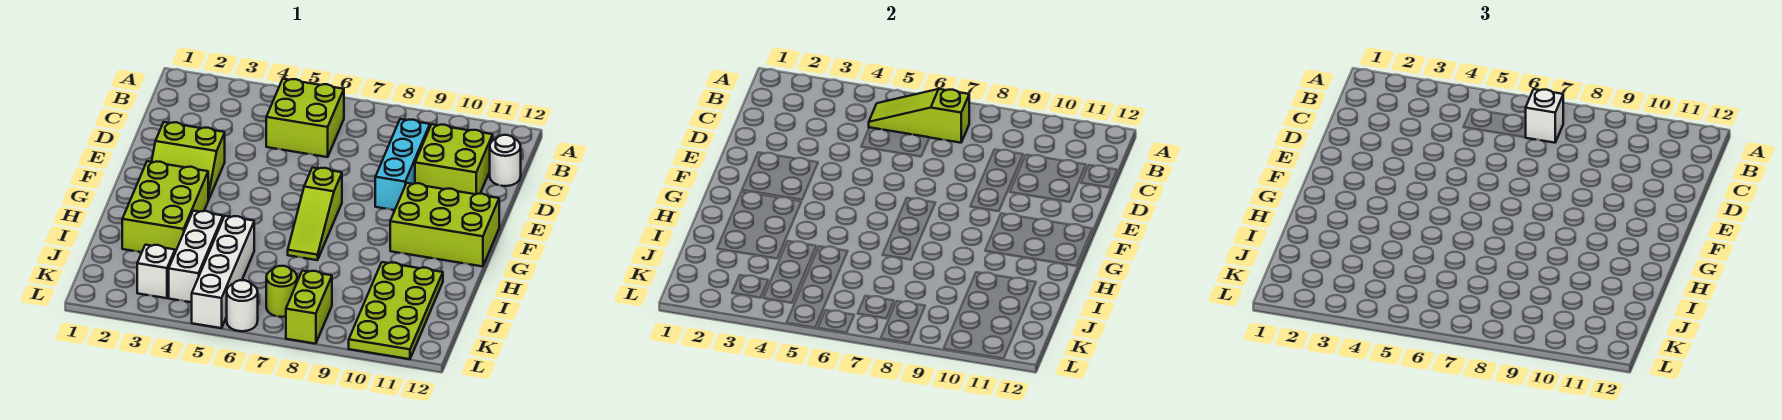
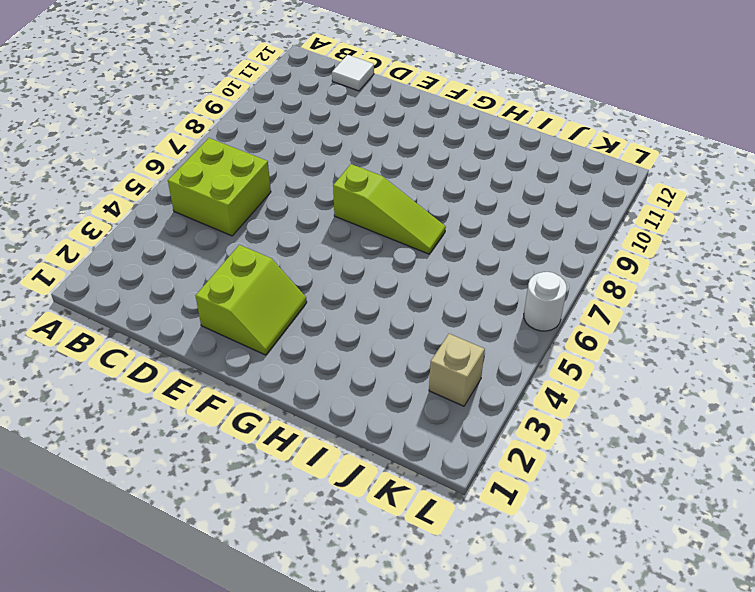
white 1x1 tile [332,55,374,91] -> white 1x1 round brick [490,135,521,186]
tan 1x1 brick [429,334,485,406] -> white 1x1 brick [137,245,175,298]
none -> cyan 1x3 brick [375,119,430,210]
none -> lime 2x2 brick [415,124,493,194]
none -> lime 2x3 brick [390,183,499,267]

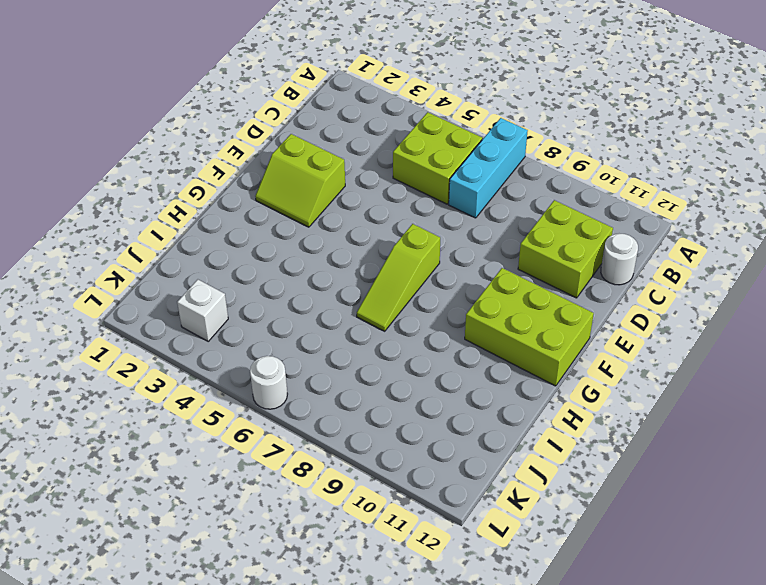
cyan 1x3 brick [449,118,528,218] -> cyan 1x3 brick moved to [375,119,430,210]
none -> lime 2x3 brick [122,161,208,252]
none -> white 1x3 brick [169,211,223,302]
none -> white 1x4 brick [192,216,254,328]

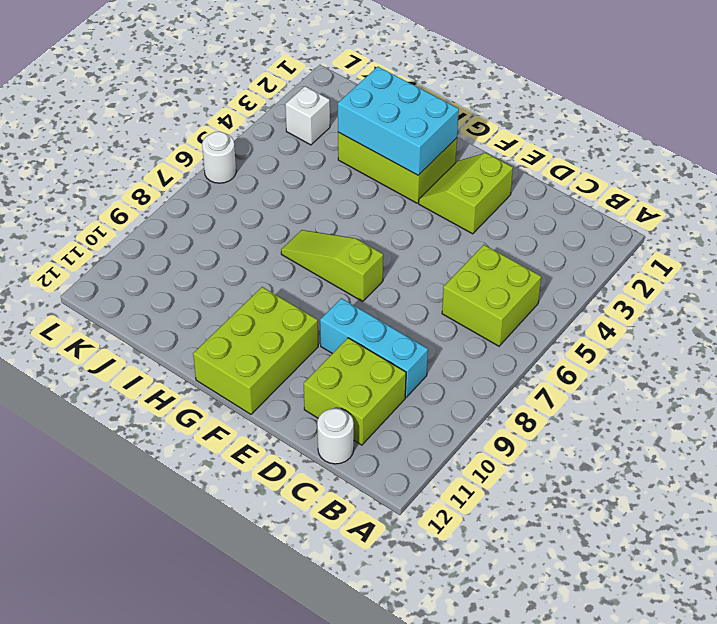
cyan 2x3 brick [338,67,459,175] -> none
none -> white 1x3 brick [169,211,223,302]
none -> white 1x4 brick [192,216,254,328]
none -> lime 2x4 plate [349,262,443,359]

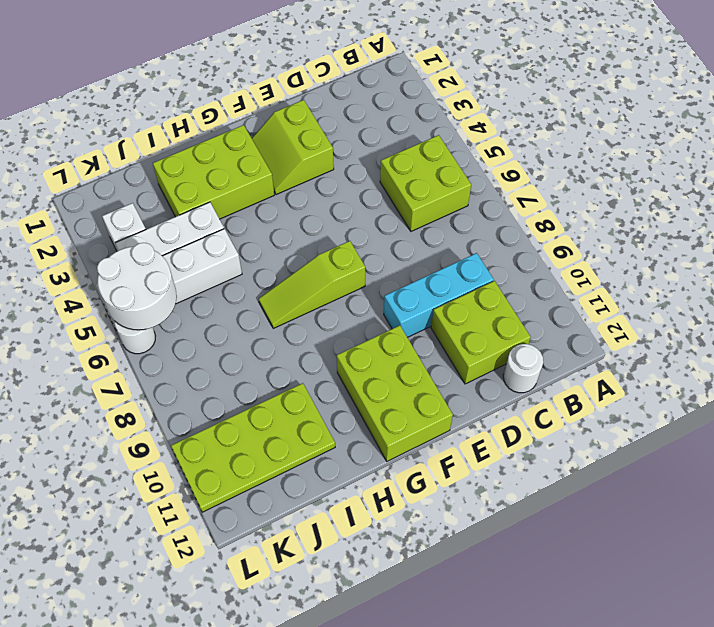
white 2x2 round brick [97,243,177,330] -> none
none -> lime 1x1 round brick [266,266,297,317]
none -> lime 1x2 brick [286,271,332,344]
none -> lime 1x3 slope [869,89,969,143]

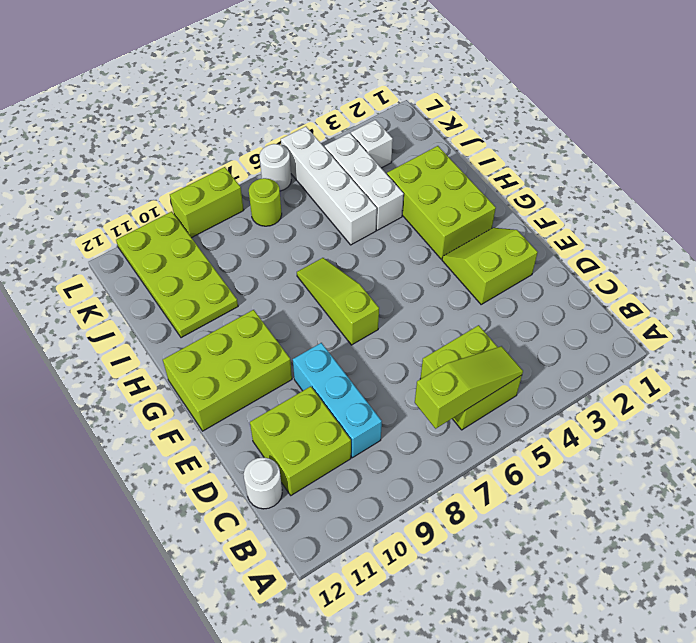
lime 1x2 brick [170,167,244,238] -> lime 1x2 brick turned to [286,271,332,344]
none -> white 1x1 brick [1525,89,1563,143]

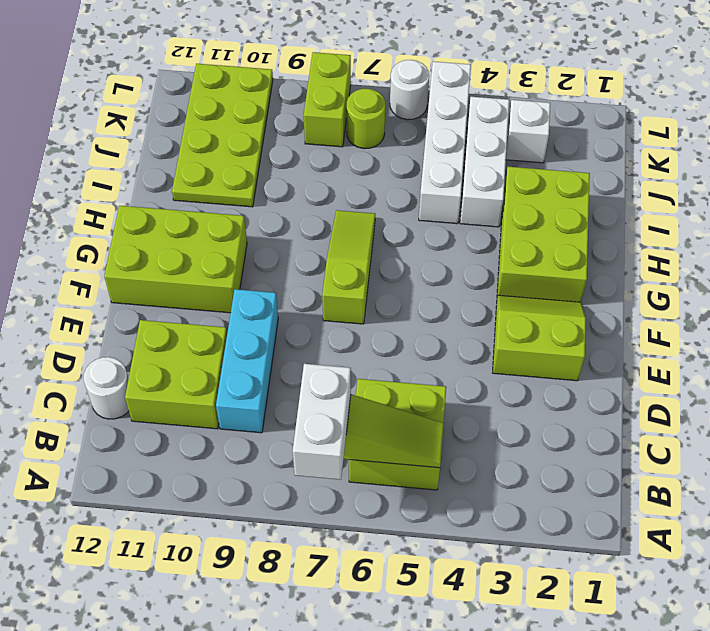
white 1x2 brick [293,364,351,480] -> white 1x1 brick [1525,89,1563,143]

